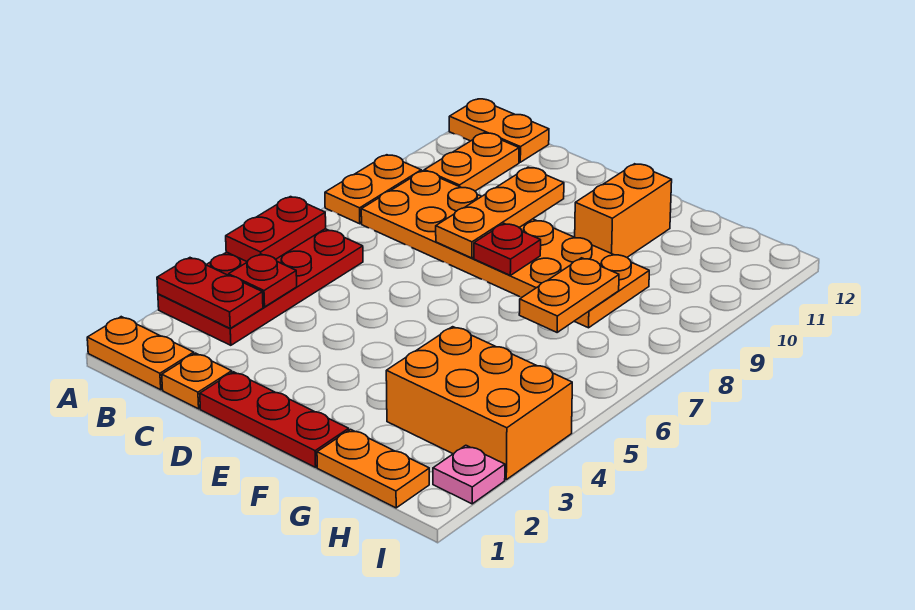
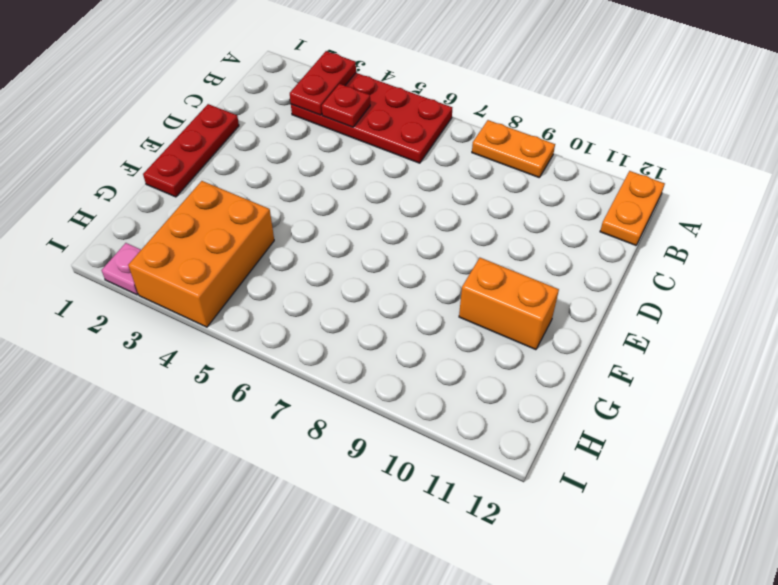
none -> orange 1x2 plate [87,317,194,390]
none -> orange 2x6 plate [361,171,649,328]
none -> orange 1x2 plate [424,133,519,191]

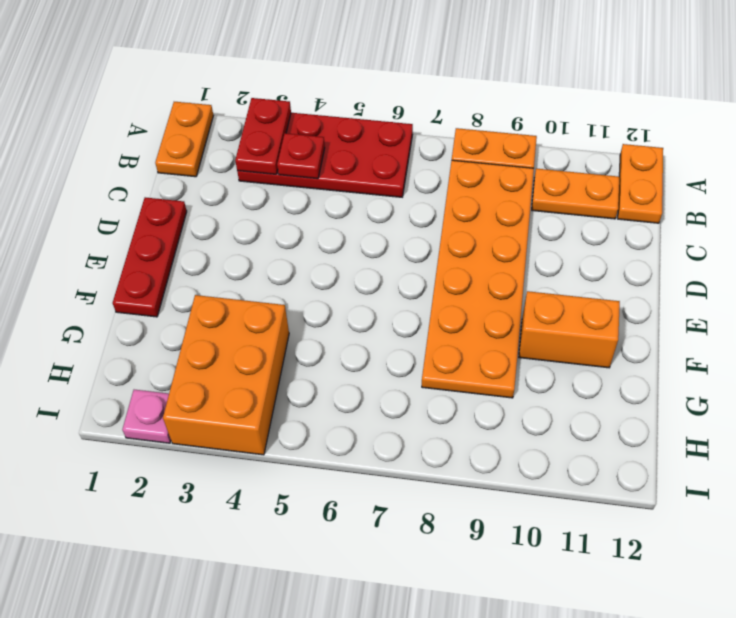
none -> orange 1x1 plate [162,353,232,409]
none -> orange 1x2 plate [317,429,429,508]
none -> red 1x2 plate [226,197,326,262]

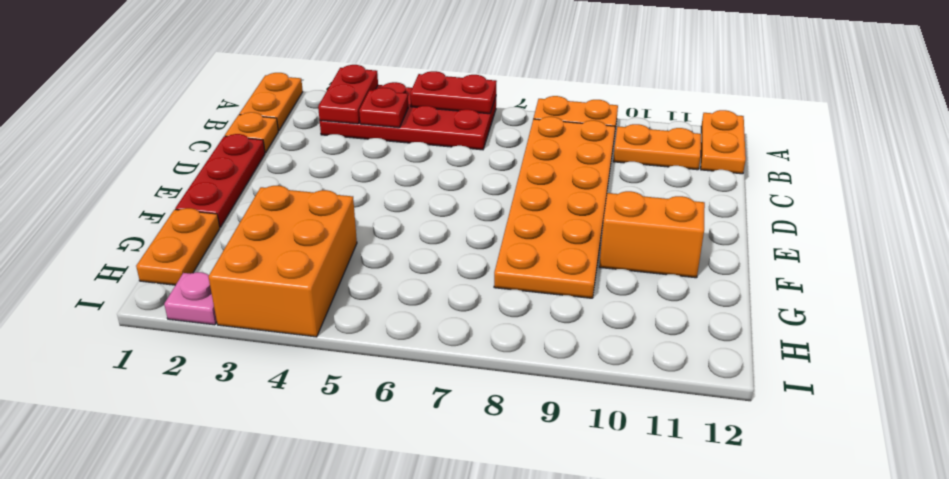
none -> orange 1x3 plate [436,167,564,258]
none -> red 1x1 plate [474,224,541,275]
none -> orange 1x2 plate [519,258,619,332]

